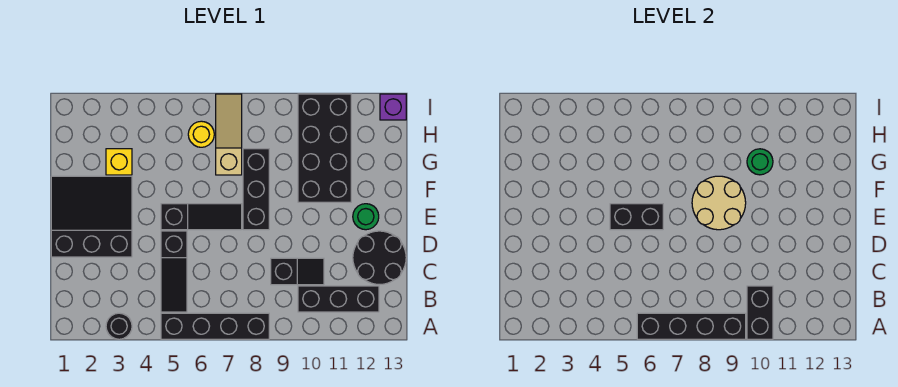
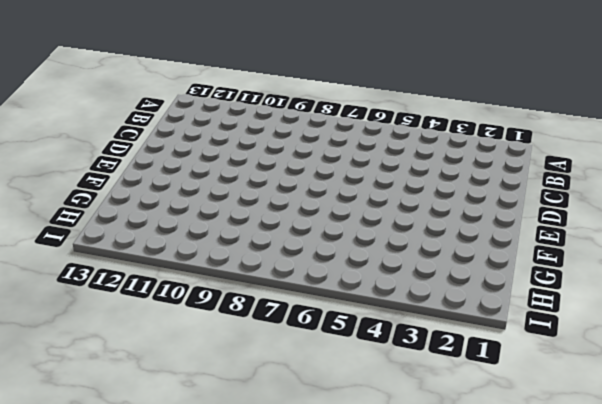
none -> black 1x1 round brick [106,313,132,339]
none -> black 1x4 brick [161,313,269,339]
none -> black 1x3 slope [161,231,187,312]

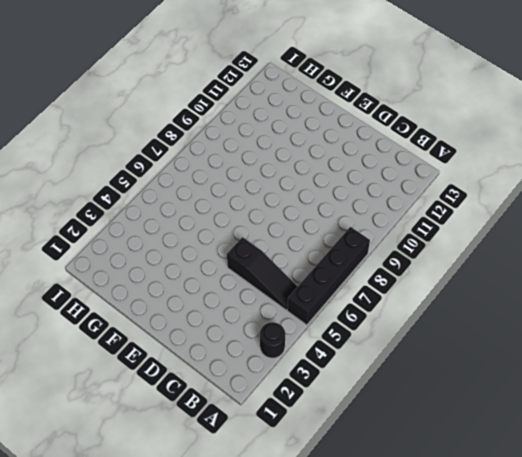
none -> black 1x3 brick [298,286,379,312]
none -> black 1x2 slope [271,258,324,285]
none -> black 2x2 round brick [353,231,406,284]

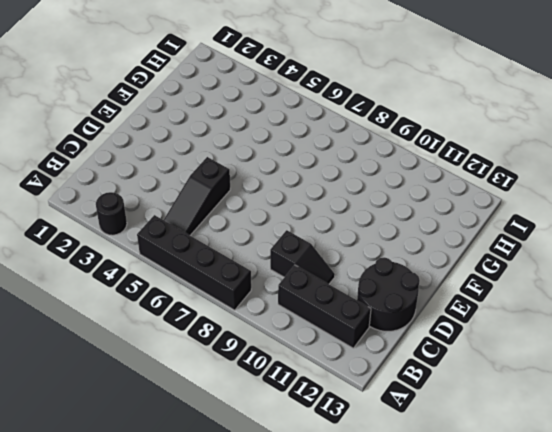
none -> black 3x3 slope [51,176,132,257]
none -> black 1x3 slope [161,204,242,230]
none -> black 1x3 brick [243,149,269,230]

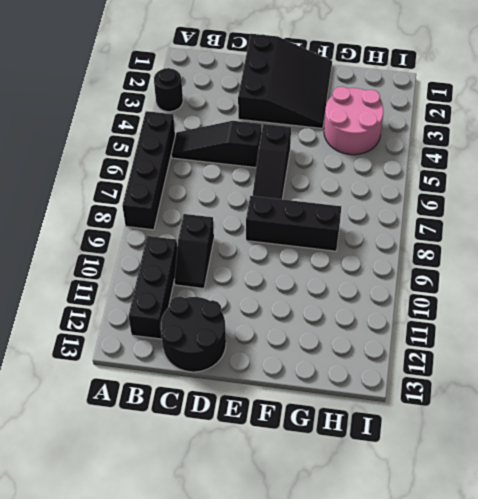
pink 2x2 round brick [324,86,383,155] -> yellow 1x1 brick [106,149,132,175]
none -> green 1x1 round brick [353,204,379,230]
none -> black 2x4 brick [298,94,351,202]
none -> tan 1x3 slope [216,94,242,175]

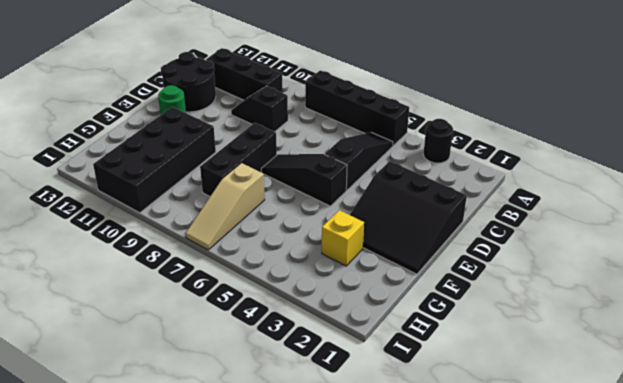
none -> yellow 1x1 round brick [188,121,214,147]
none -> purple 1x1 brick [380,94,406,120]
none -> black 1x4 brick [637,313,746,339]

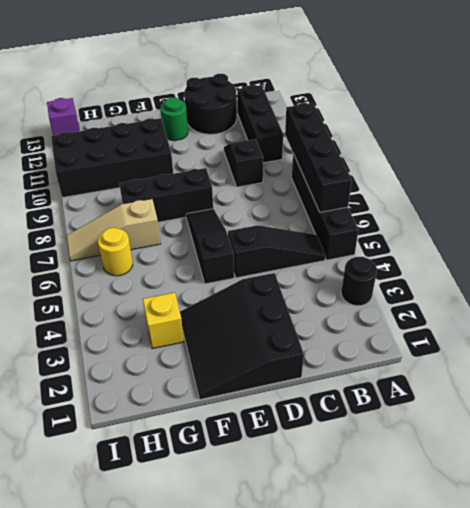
none -> black 1x2 brick [747,286,773,339]
none -> black 1x2 brick [610,204,663,230]
none -> tan 2x2 round brick [692,176,746,230]

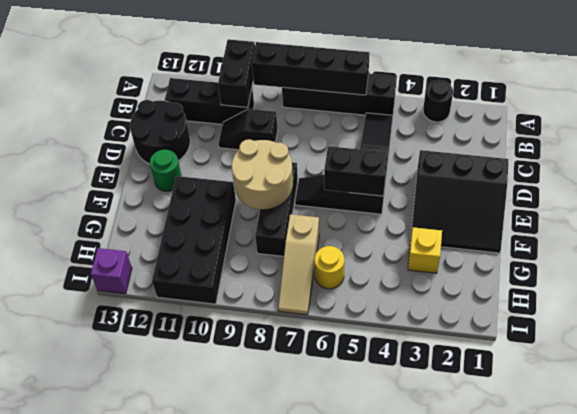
none -> green 1x1 round brick [747,149,773,175]

